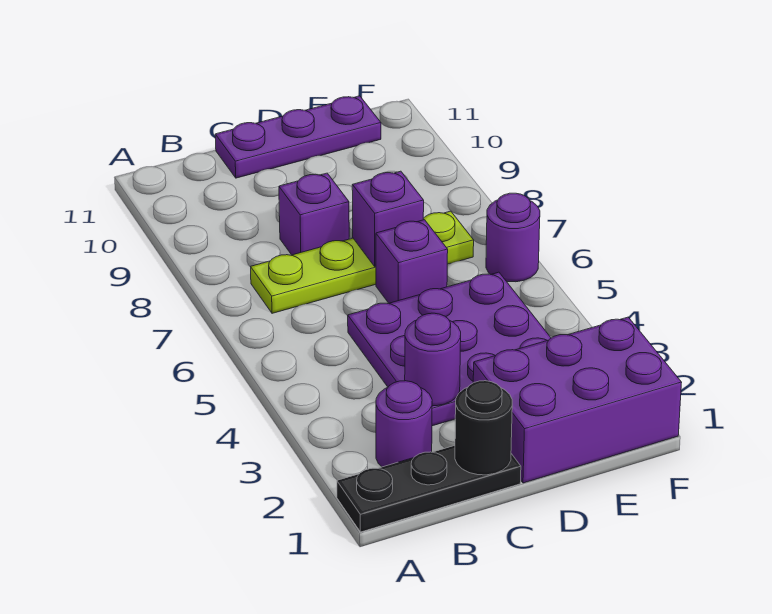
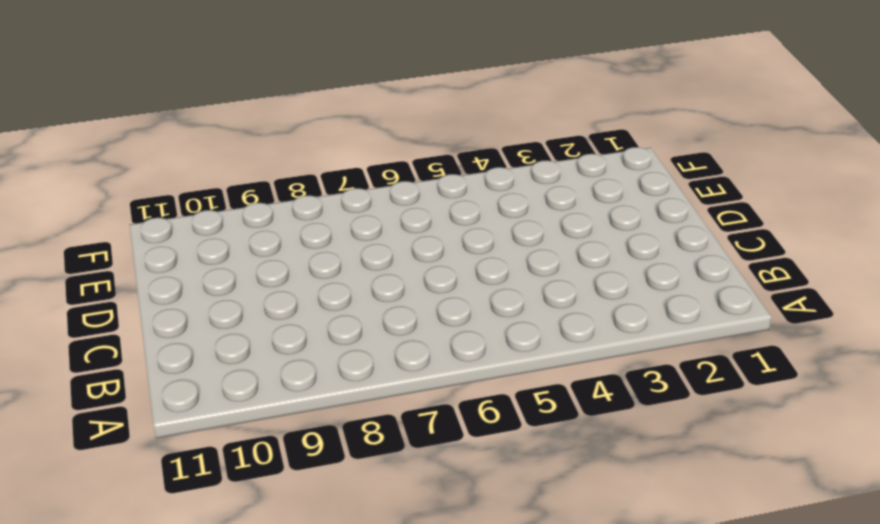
none -> black 1x3 plate [337,446,521,532]
none -> purple 1x1 round brick [376,381,432,467]
none -> lime 1x4 plate [251,211,474,313]

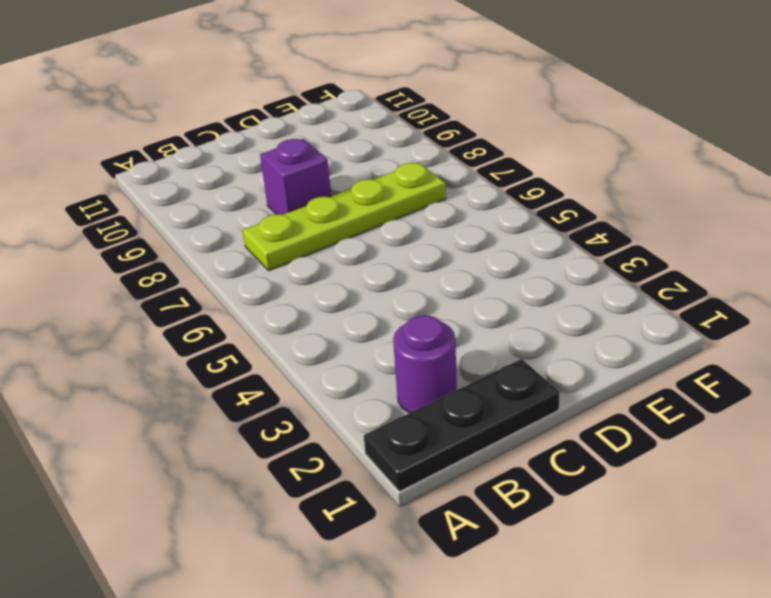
none -> purple 3x3 plate [348,272,551,426]
none -> purple 1x3 plate [215,96,381,178]
none -> purple 2x3 brick [473,317,682,483]

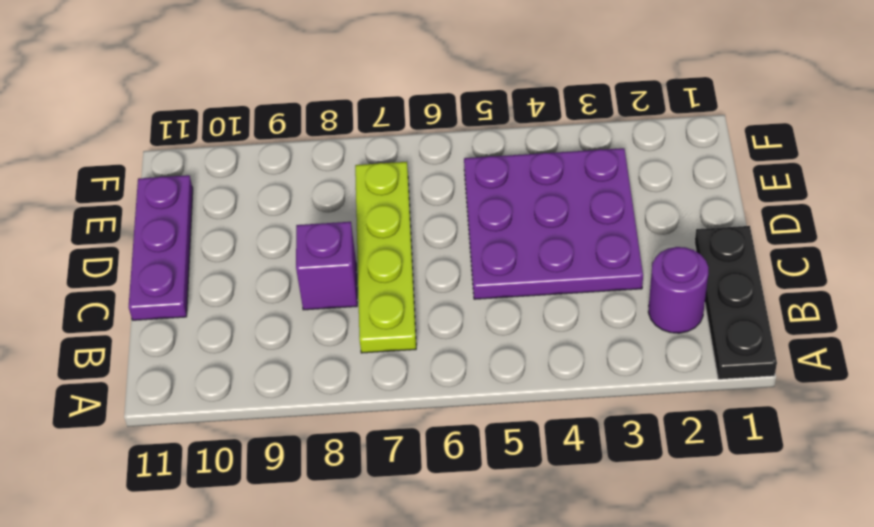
none -> purple 2x3 brick [473,317,682,483]
none -> purple 1x1 brick [376,220,448,303]
none -> purple 1x1 round brick [486,193,540,282]

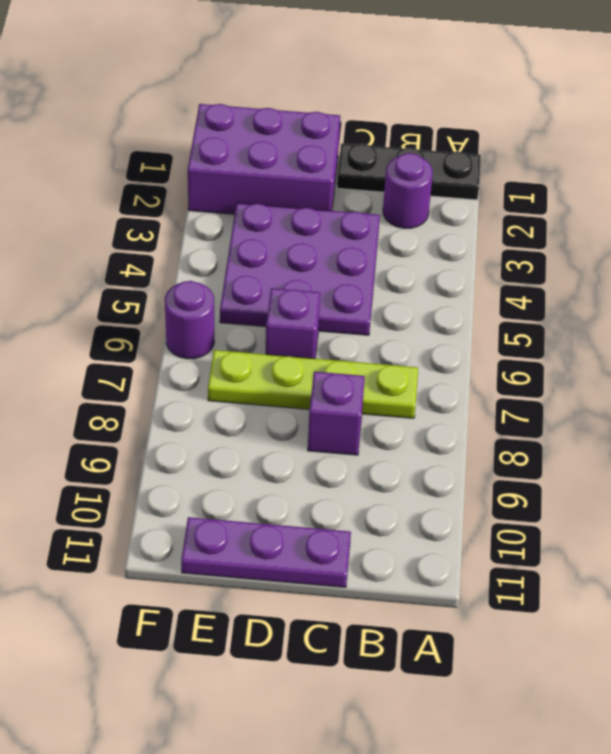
none -> black 1x1 round brick [455,381,512,475]
none -> purple 1x1 round brick [405,313,461,406]
none -> purple 1x1 brick [352,171,424,267]

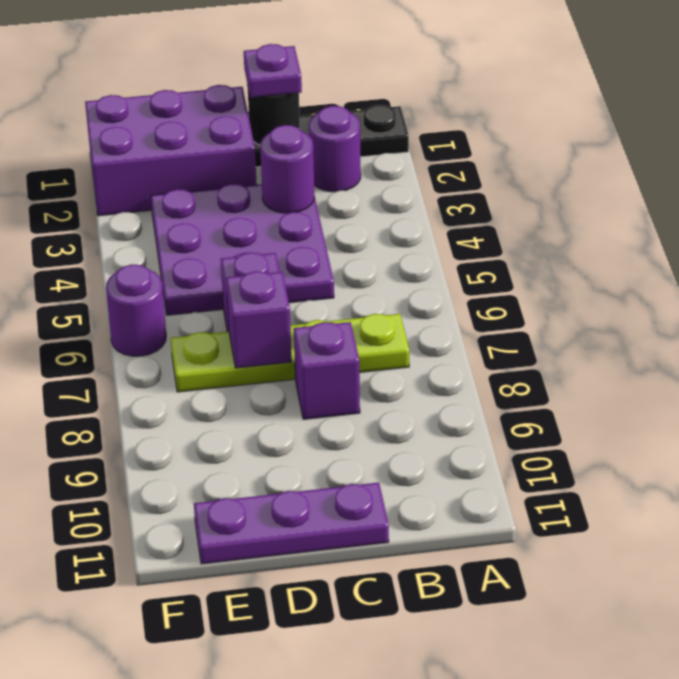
purple 1x1 plate [244,44,302,97] -> none

